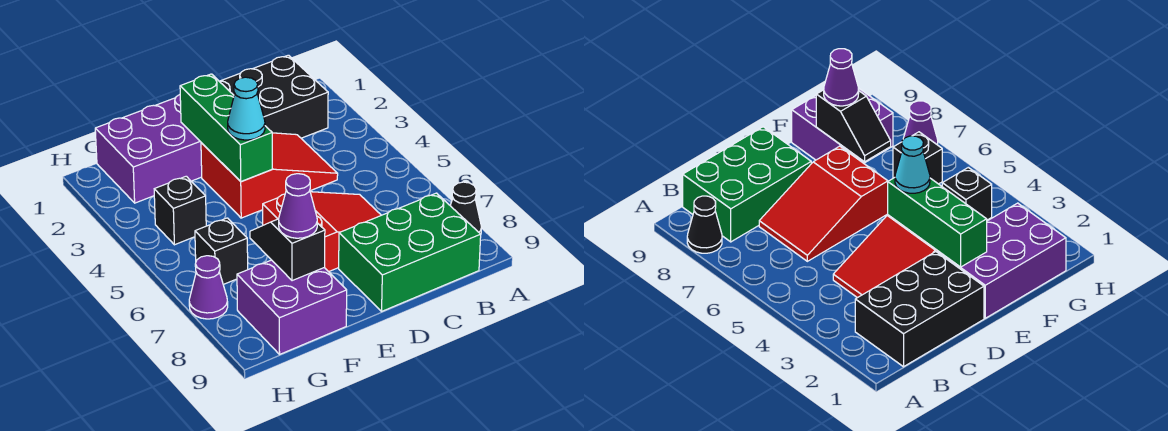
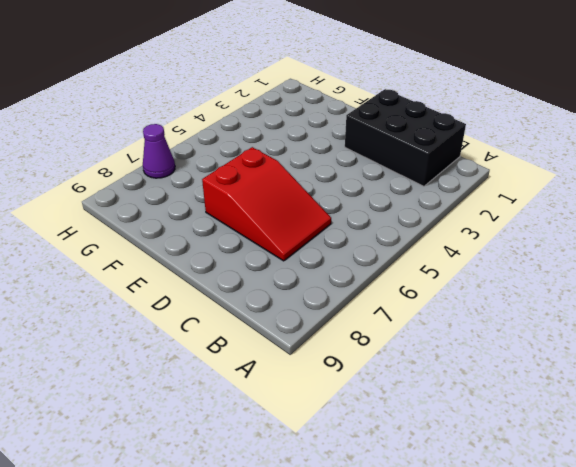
none -> black 1x1 cone [450,182,482,234]
none -> green 2x3 brick [339,193,481,311]
none -> red 2x3 slope [201,133,338,218]

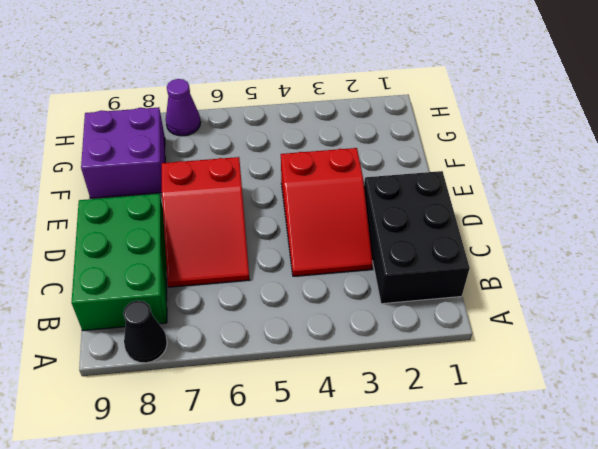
none -> purple 2x3 brick [95,95,202,203]
none -> black 1x1 brick [154,176,206,245]
none -> black 1x1 brick [195,218,248,284]

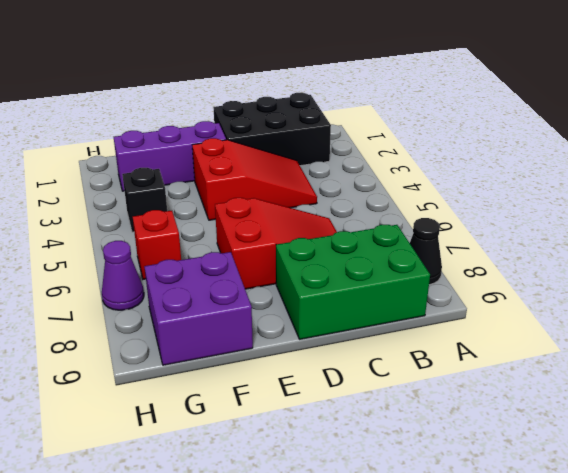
purple 1x3 brick [114,121,226,191] -> purple 2x3 brick [95,95,202,203]
red 1x1 brick [133,210,181,279] -> black 1x1 brick [195,218,248,284]
none -> green 1x3 brick [180,74,272,182]
none -> black 1x2 slope [250,219,325,281]
none -> cyan 1x1 cone [228,77,265,140]

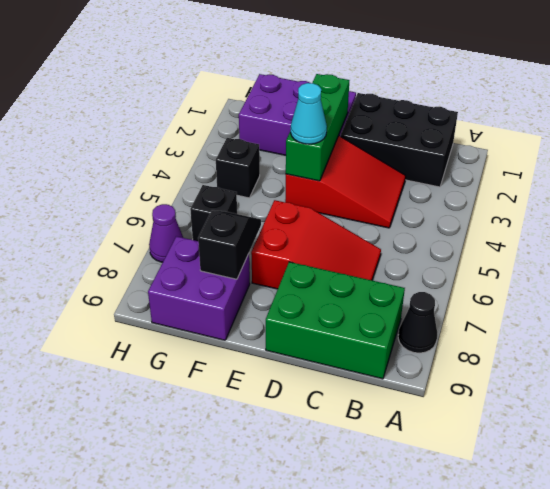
none -> purple 1x1 cone [279,174,317,238]

